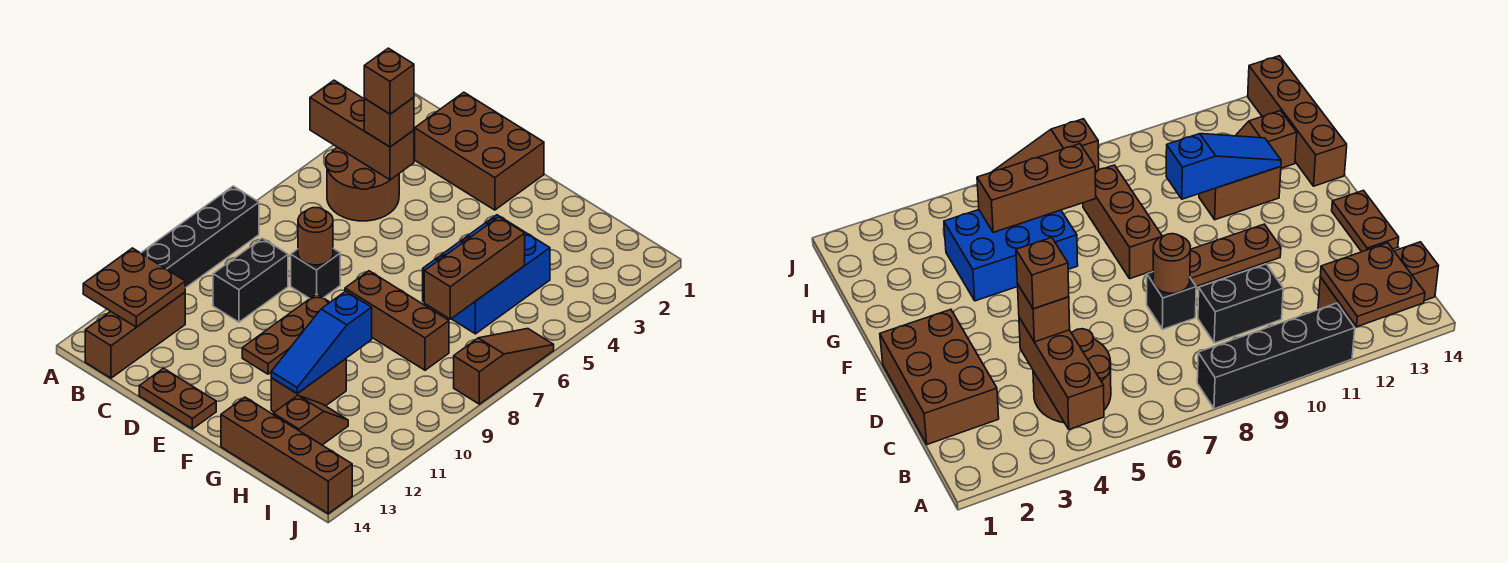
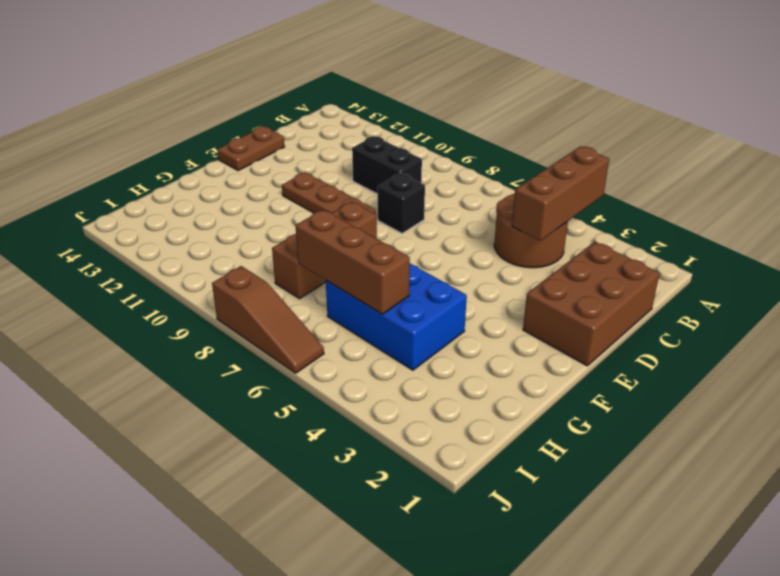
none -> black 1x4 brick [141,186,259,288]
none -> brown 1x3 brick [85,292,185,378]
none -> brown 1x2 brick [271,359,346,412]

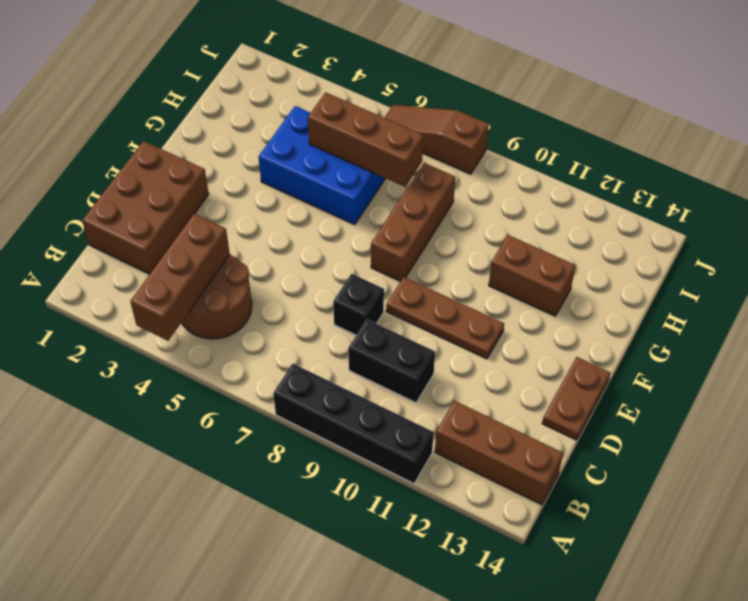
none -> brown 1x4 brick [221,397,352,514]
none -> brown 1x2 slope [273,395,348,445]
none -> brown 2x2 plate [83,248,185,327]

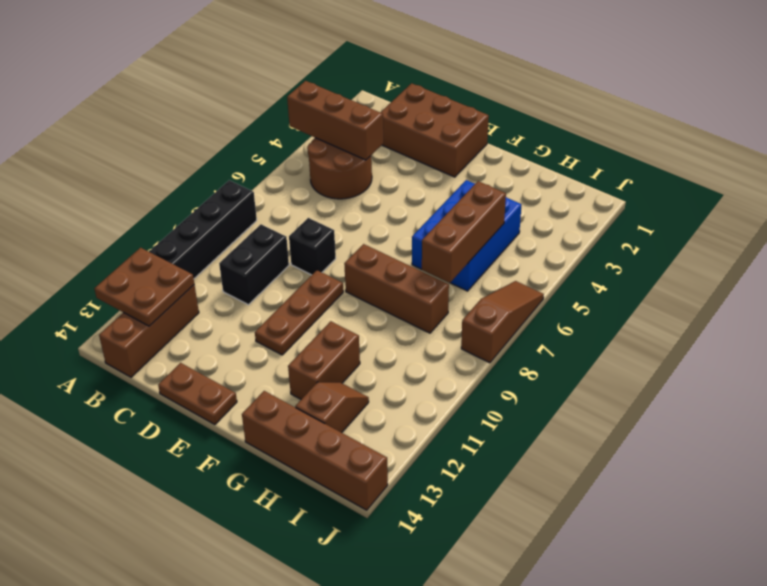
none -> brown 1x1 round brick [298,208,333,265]
none -> blue 1x3 slope [271,291,372,393]
none -> brown 1x1 brick [364,97,414,147]

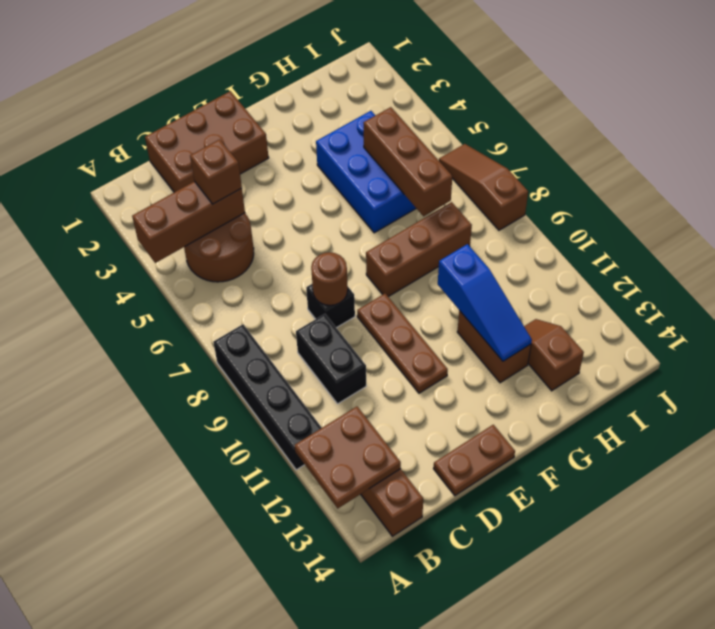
none -> brown 1x4 brick [221,397,352,514]
none -> brown 1x1 brick [364,48,414,114]

